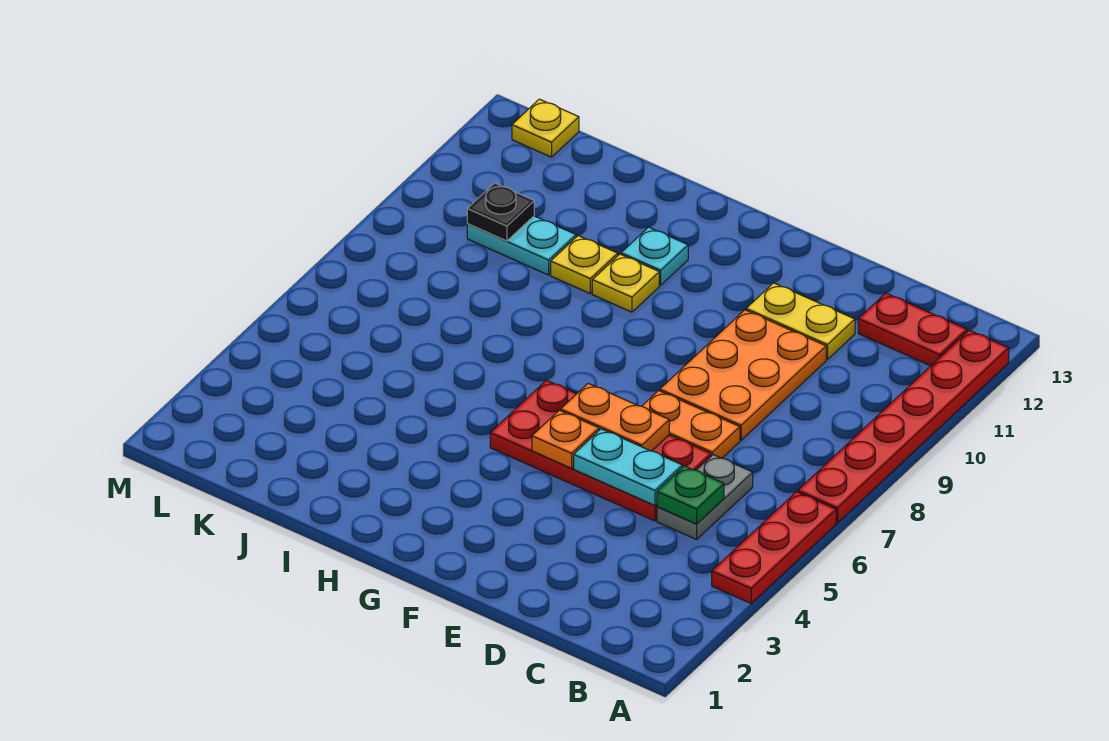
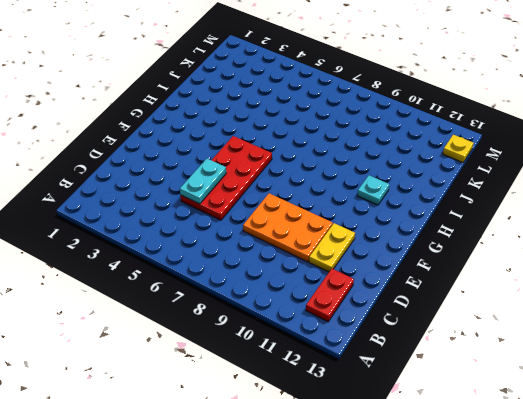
none -> red 1x3 plate [712,492,836,603]
none -> red 1x6 plate [798,330,1009,523]
none -> grey 1x2 plate [657,455,753,539]

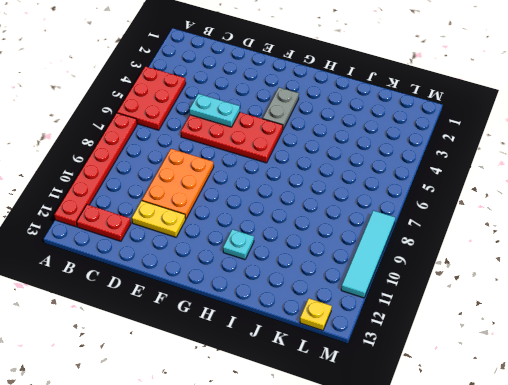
red 2x3 plate [117,66,186,130] -> red 1x3 plate [712,492,836,603]
grey 1x2 plate [263,87,299,129] -> grey 1x2 plate moved to [657,455,753,539]
cyan 1x4 tile [341,211,395,298] -> none
none -> orange 1x2 plate [642,390,740,458]
none -> yellow 1x1 plate [592,254,659,312]
none -> yellow 1x1 plate [551,236,618,293]

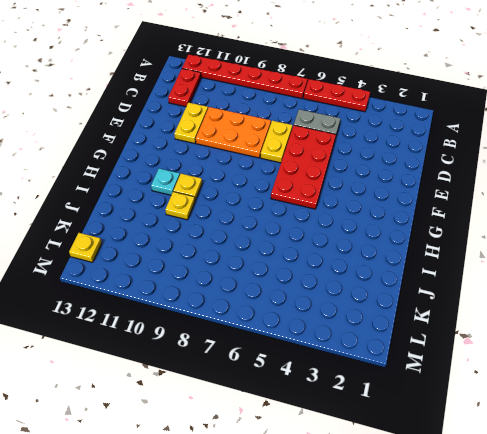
yellow 1x2 plate [261,121,292,163] -> orange 1x2 plate [642,390,740,458]
none -> cyan 1x2 plate [467,216,576,275]
none -> green 1x1 plate [657,466,724,524]
none -> cyan 1x2 plate [574,429,682,505]

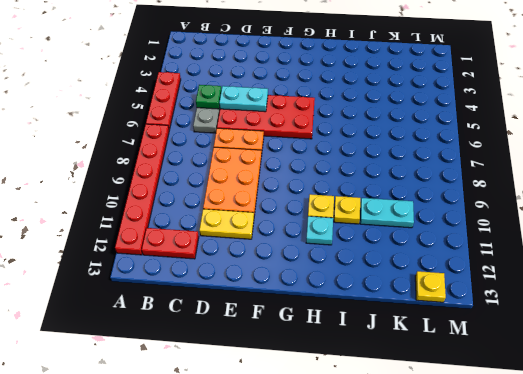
none -> orange 1x2 plate [561,384,669,451]
none -> orange 1x1 plate [532,410,599,468]
none -> black 1x1 plate [467,183,534,241]

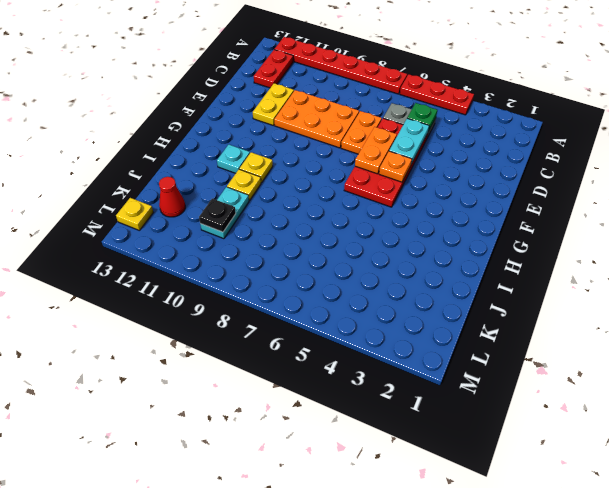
red 1x1 cone [159,177,185,217] -> none

